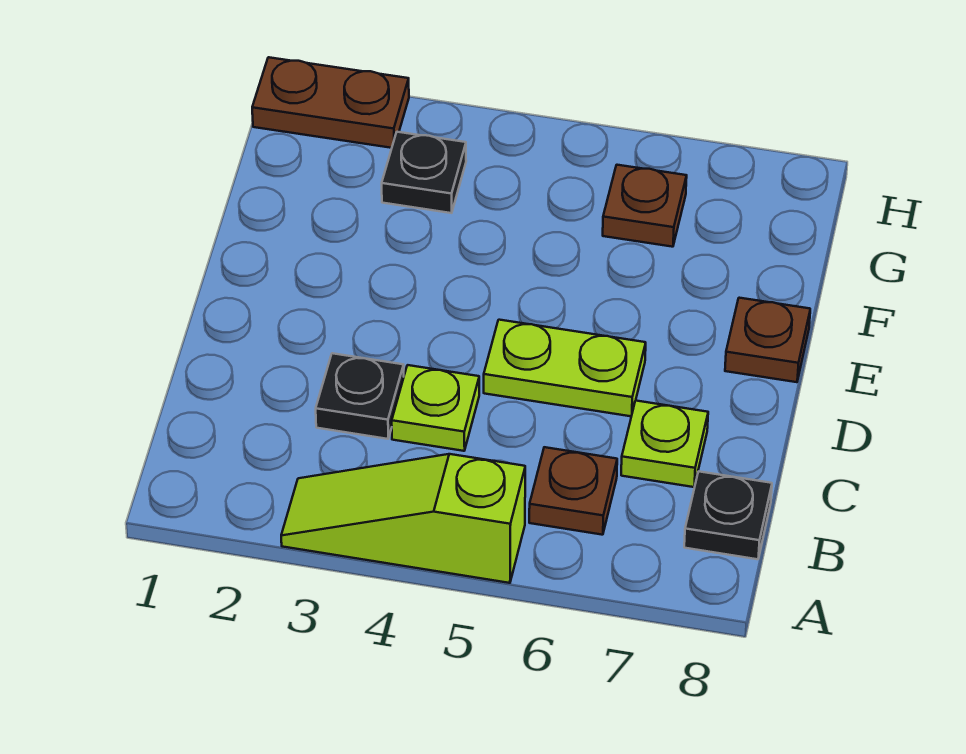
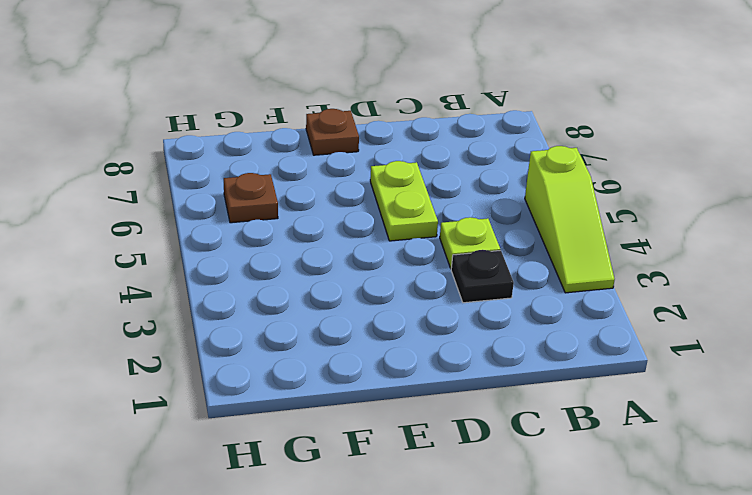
none -> brown 1x1 plate [529,447,617,535]
none -> black 1x1 plate [684,472,772,559]

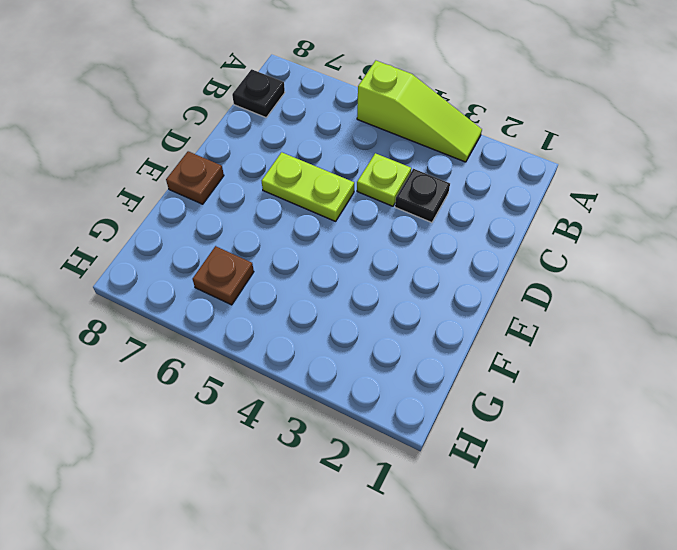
none -> brown 1x1 plate [529,447,617,535]
none -> lime 1x1 plate [621,401,708,487]

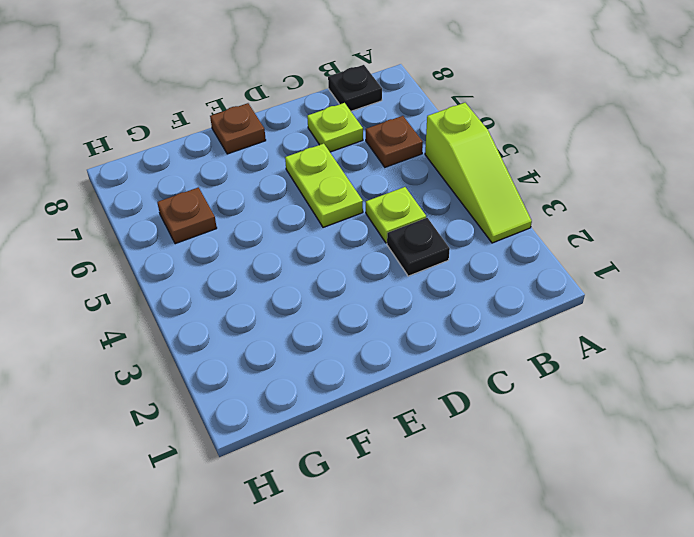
none -> black 1x1 plate [382,132,466,213]
none -> brown 1x2 plate [252,57,409,148]

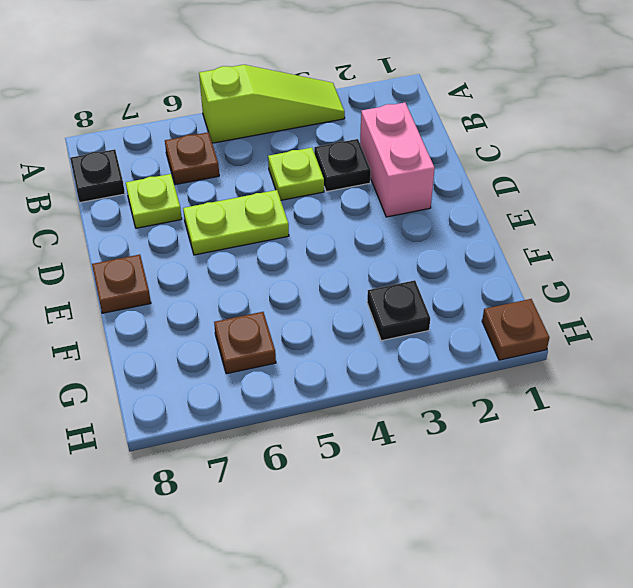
pink 1x2 brick [360,103,435,217] -> none
brown 1x1 plate [482,299,550,360] -> brown 1x2 plate [252,57,409,148]

